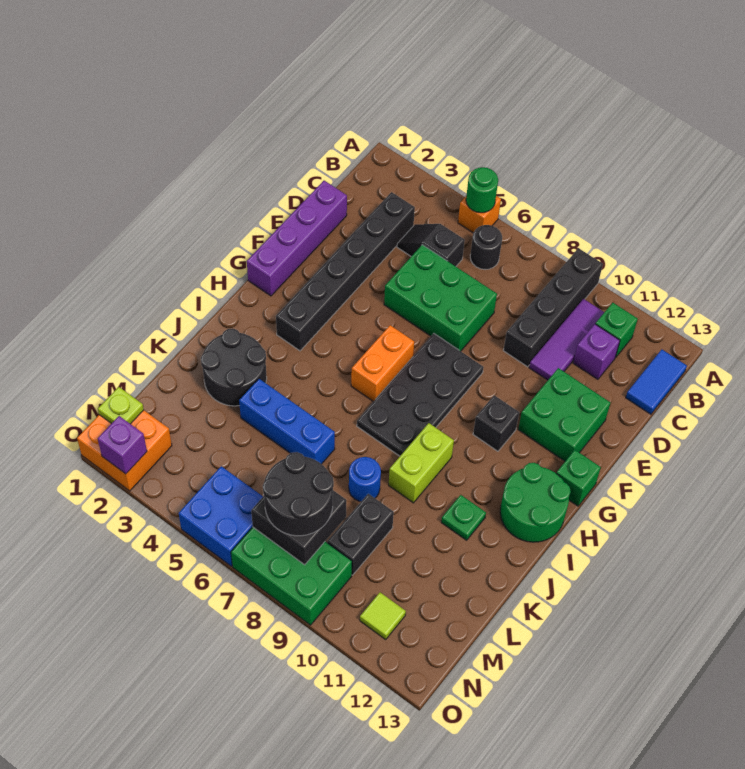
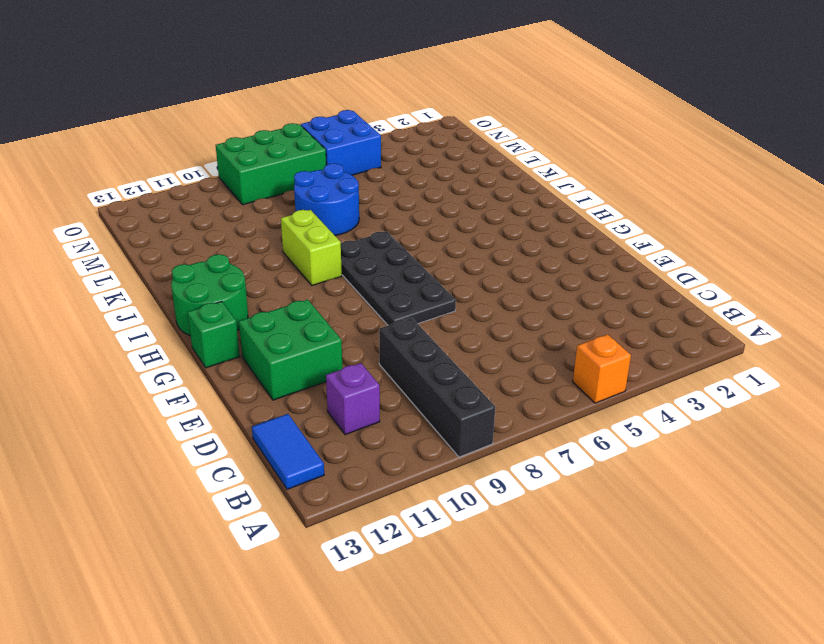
blue 2x2 round brick [294,163,359,235] -> blue 1x1 round brick [349,457,381,502]
none -> black 1x1 round brick [470,225,502,269]
none -> purple 1x3 tile [529,299,604,380]
none -> green 1x1 brick [596,302,638,358]
none -> black 1x6 brick [276,192,415,351]

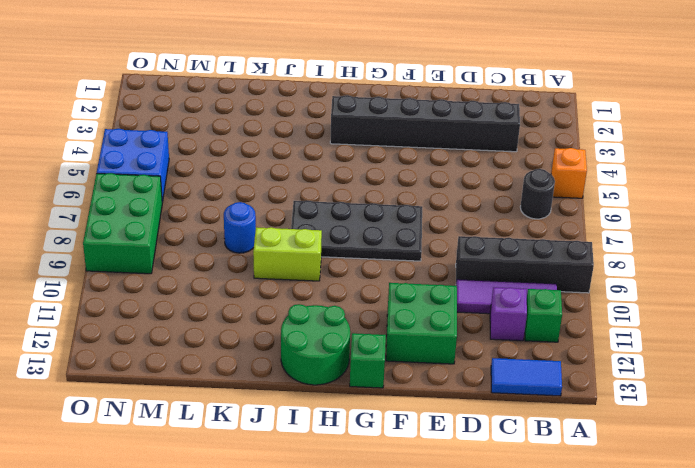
none -> black 1x2 slope [397,224,465,266]
none -> purple 1x4 brick [247,181,347,296]
none -> green 2x3 brick [384,245,497,351]
none -> orange 1x2 brick [351,325,414,402]

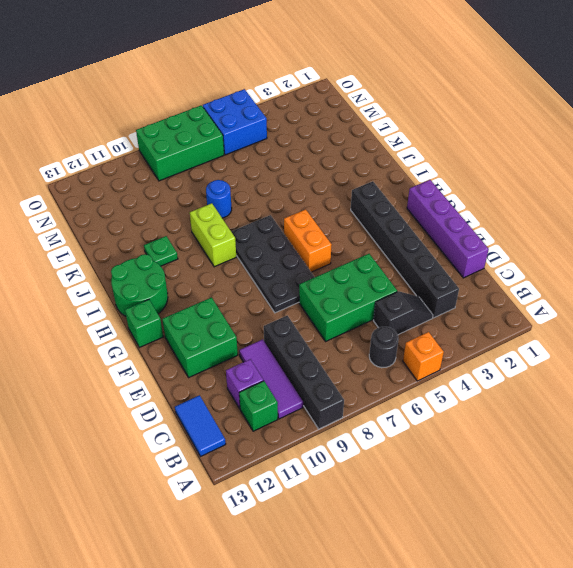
none -> black 1x1 brick [473,395,519,451]
none -> black 2x2 round brick [201,328,267,406]
none -> blue 1x3 brick [239,379,335,464]
none -> black 1x2 brick [327,494,394,575]

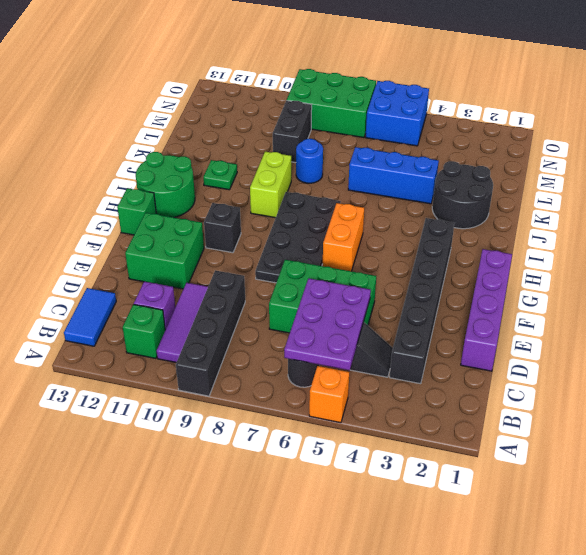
purple 2x3 plate [284,278,371,370] -> none
none -> orange 2x2 brick [77,410,172,491]
none -> lime 1x1 tile [360,592,406,640]
none -> green 1x1 round brick [466,167,498,213]
none -> black 2x2 brick [251,490,346,565]

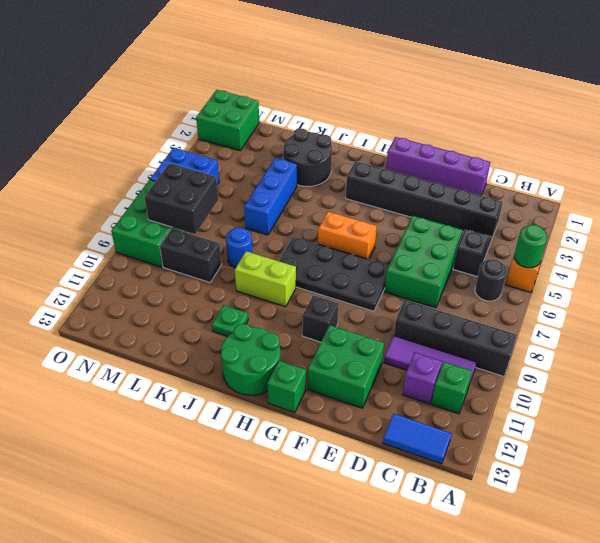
green 2x2 brick [196,90,259,151] -> orange 2x2 brick [77,410,172,491]
none -> lime 1x1 tile [360,592,406,640]
none -> lime 1x1 plate [98,387,144,424]
none -> purple 1x1 brick [98,416,147,474]
none -> black 2x2 round brick [263,452,334,536]

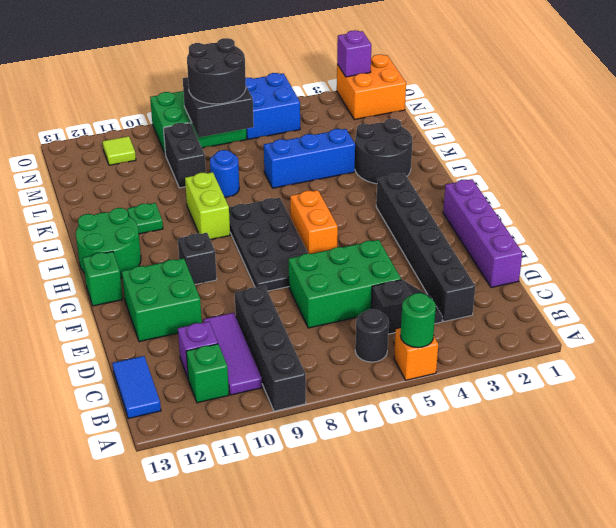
none -> lime 1x1 plate [98,387,144,424]

